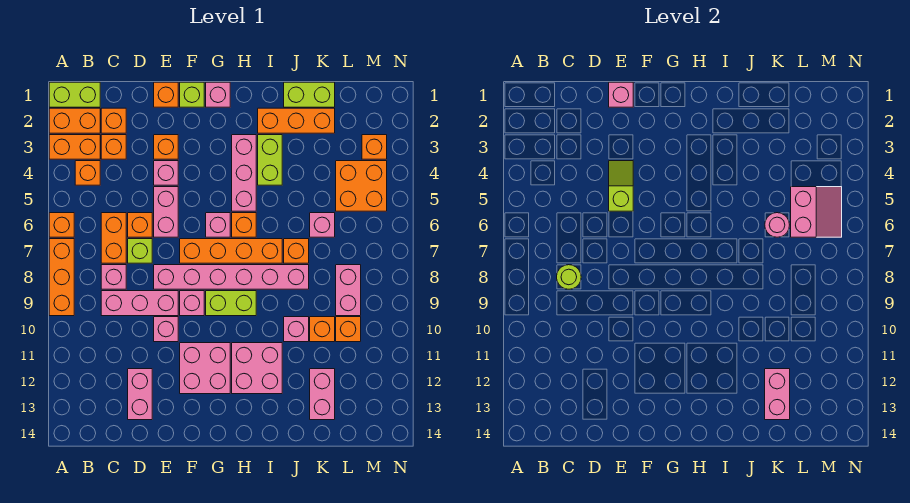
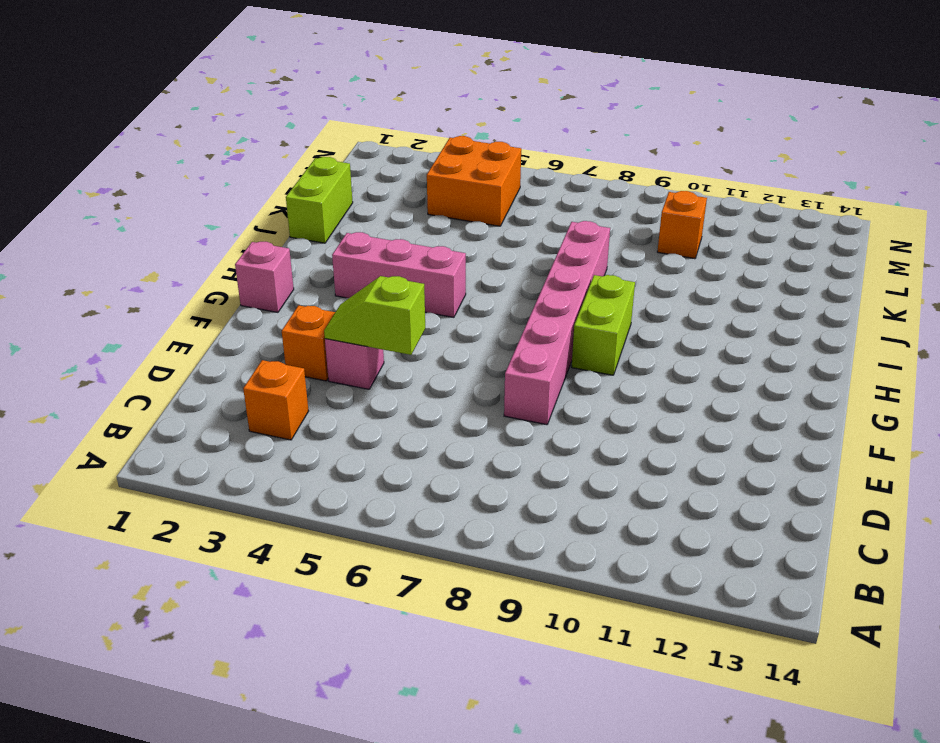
none -> lime 1x2 brick [49,82,100,107]
none -> orange 1x2 brick [49,108,100,133]
none -> orange 1x2 brick [49,135,100,159]
none -> orange 1x1 brick [49,213,74,237]

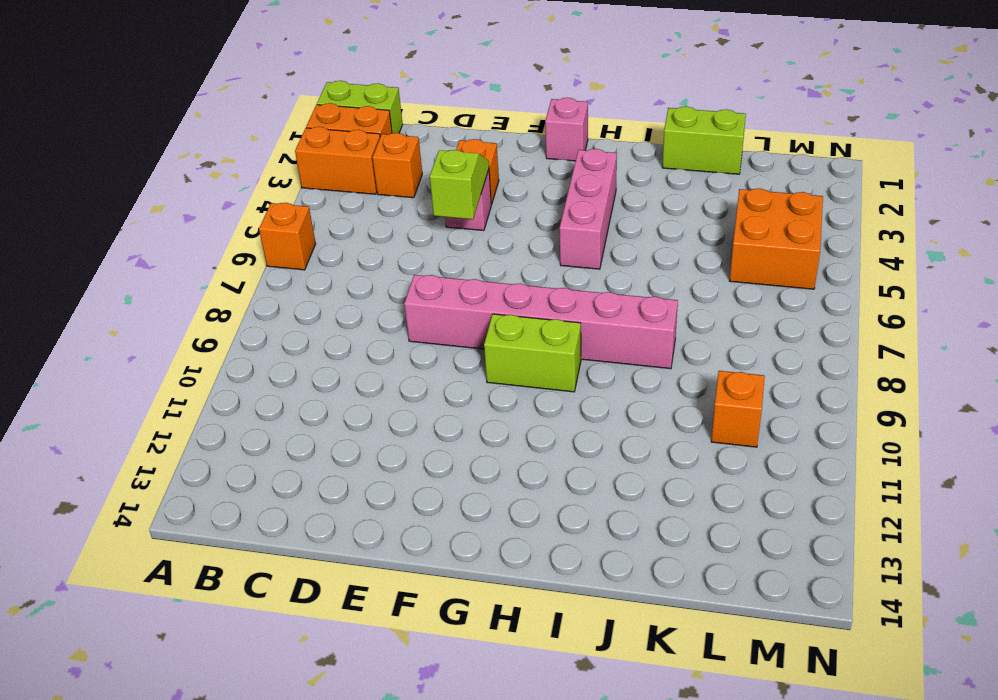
none -> orange 1x3 brick [49,239,74,316]
none -> orange 1x1 brick [75,161,100,185]
none -> orange 1x1 brick [101,108,126,133]
none -> orange 1x2 brick [101,213,126,263]

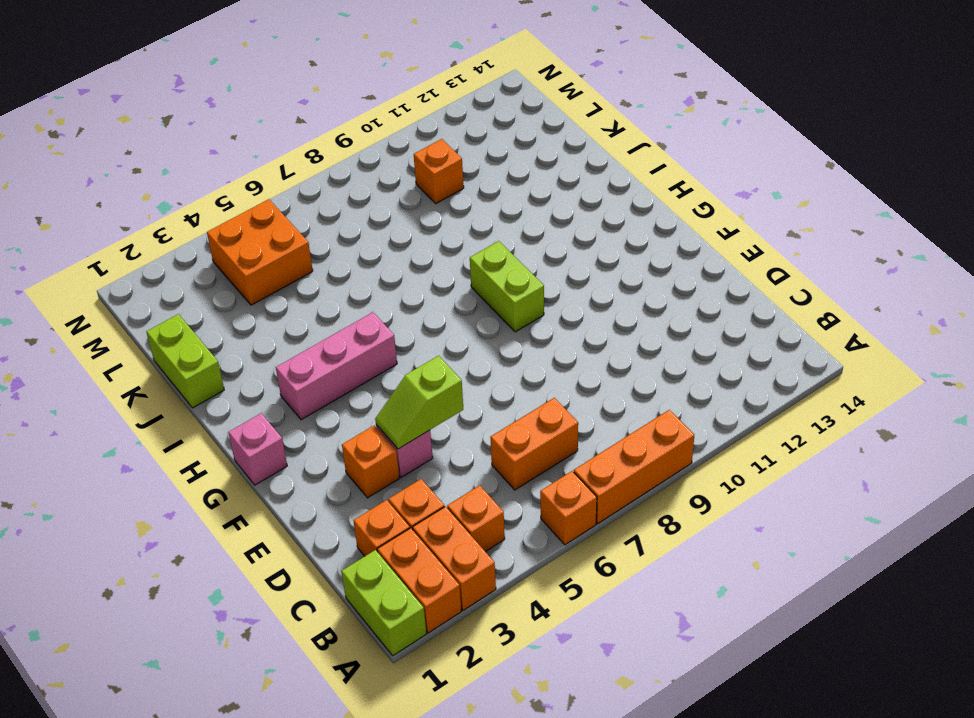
none -> pink 1x1 brick [101,265,126,289]
none -> pink 1x3 brick [101,291,178,316]
none -> orange 1x1 brick [128,213,152,237]
none -> lime 1x1 brick [128,239,152,263]

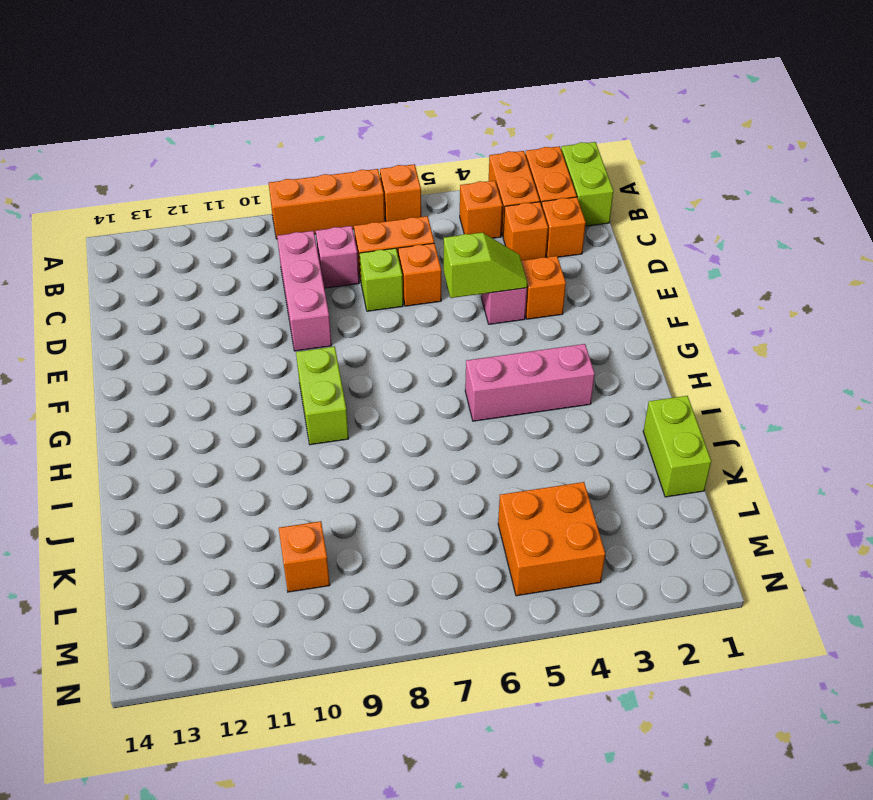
none -> pink 1x2 brick [128,369,152,420]
none -> orange 1x1 brick [154,82,178,107]
none -> pink 1x2 brick [154,187,178,237]
none -> pink 1x6 brick [154,265,309,289]

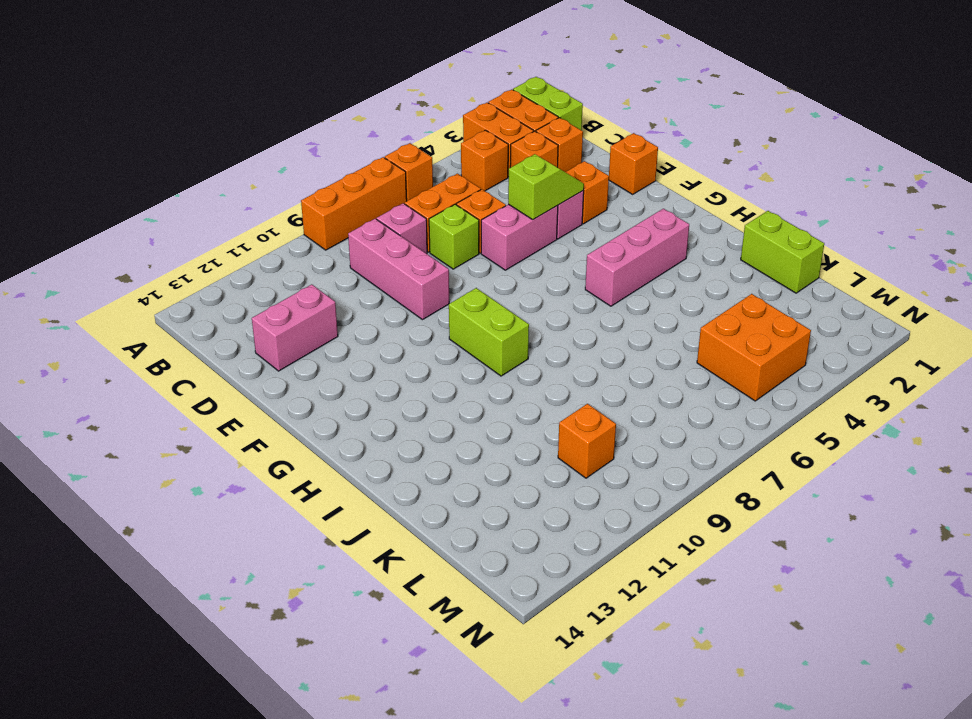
none -> pink 1x6 brick [154,265,309,289]
none -> pink 1x1 brick [154,317,178,342]
none -> lime 1x1 brick [180,82,204,107]
none -> orange 1x4 brick [180,239,282,263]

